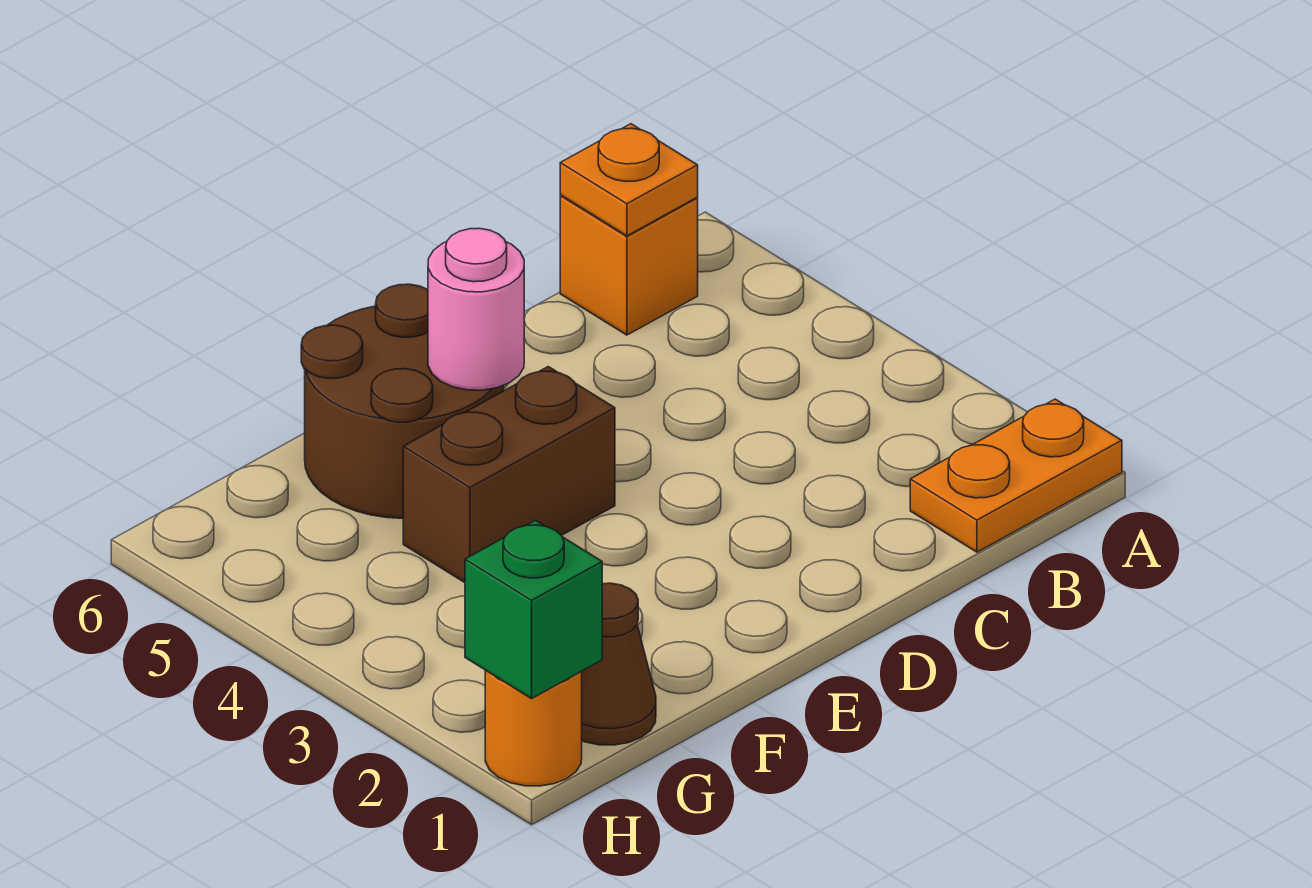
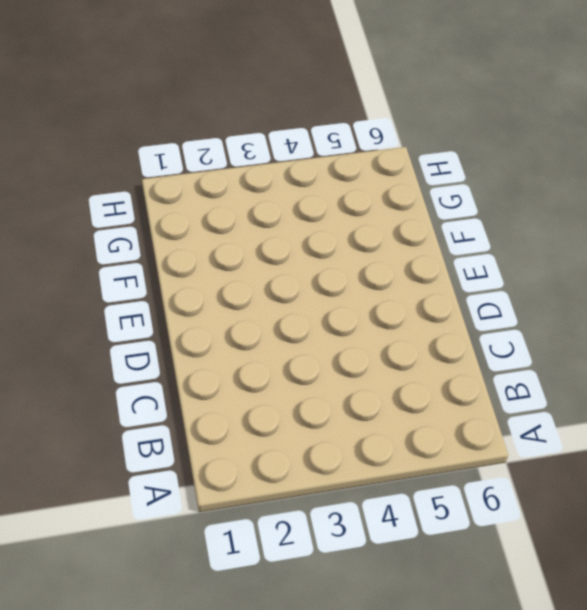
none -> orange 1x2 plate [910,399,1122,552]
none -> orange 1x1 brick [560,195,698,335]

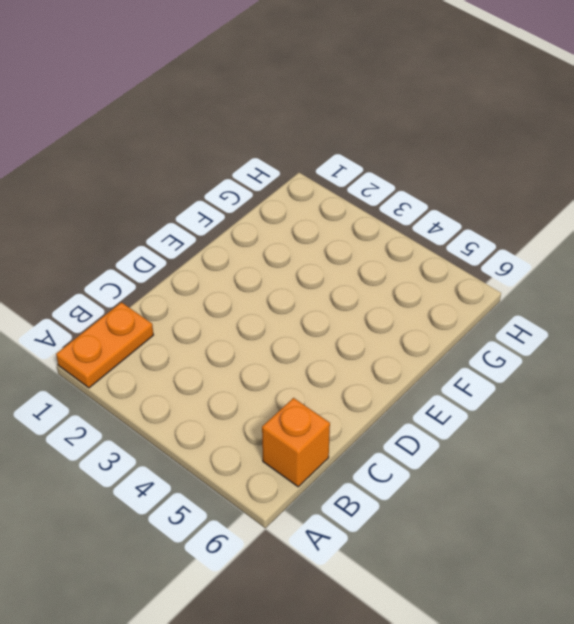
none -> brown 1x2 brick [403,367,615,583]
none -> brown 2x2 round brick [301,284,504,518]

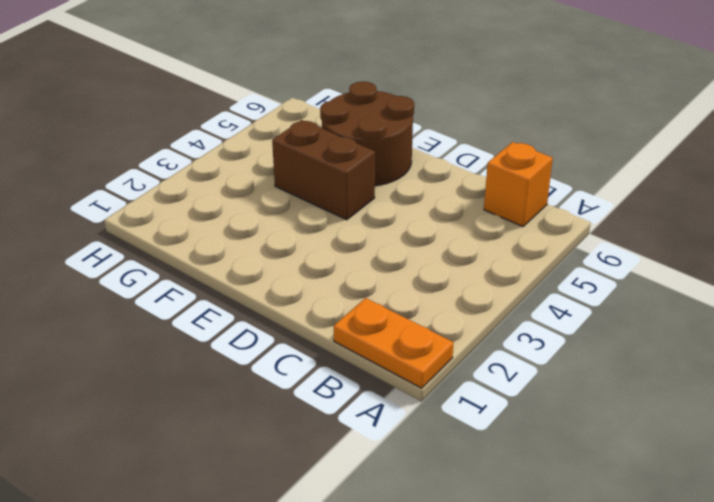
none -> brown 1x1 cone [582,583,656,745]
none -> orange 1x1 round brick [485,670,582,786]

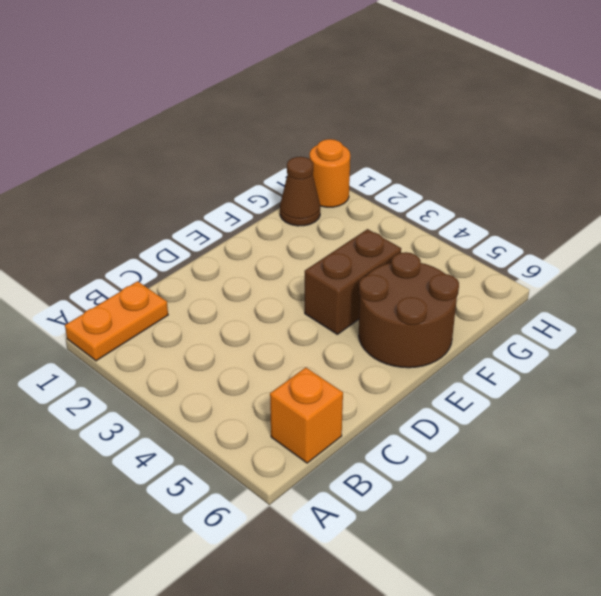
none -> orange 1x1 plate [560,124,698,236]
none -> pink 1x1 round brick [428,228,524,390]

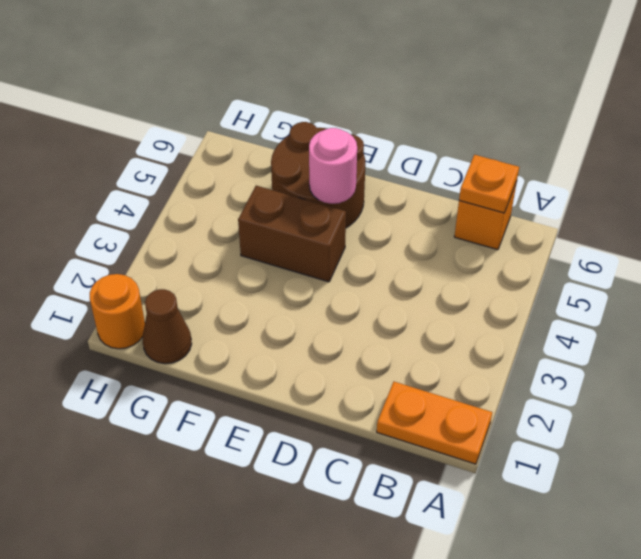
none -> green 1x1 brick [465,520,602,699]

